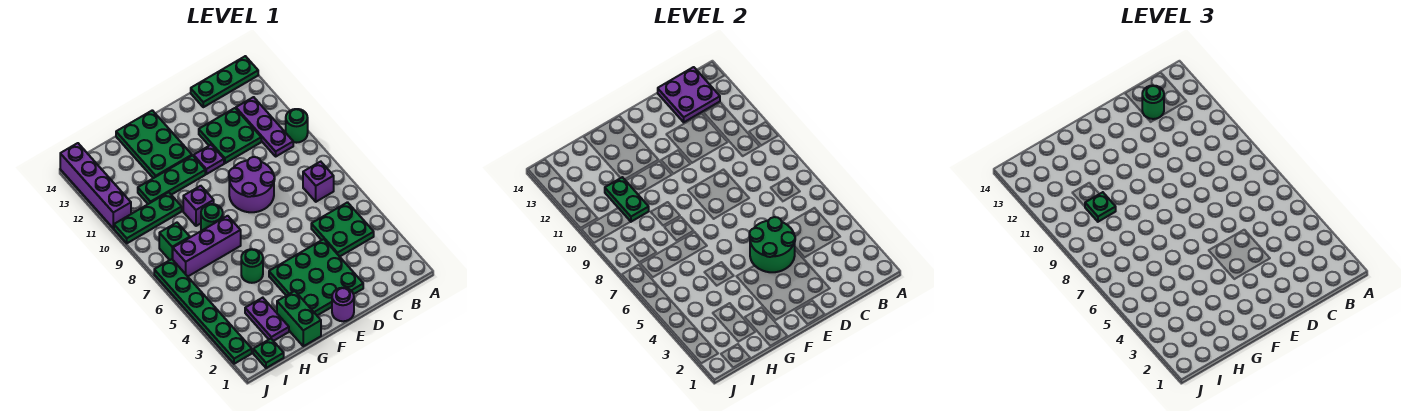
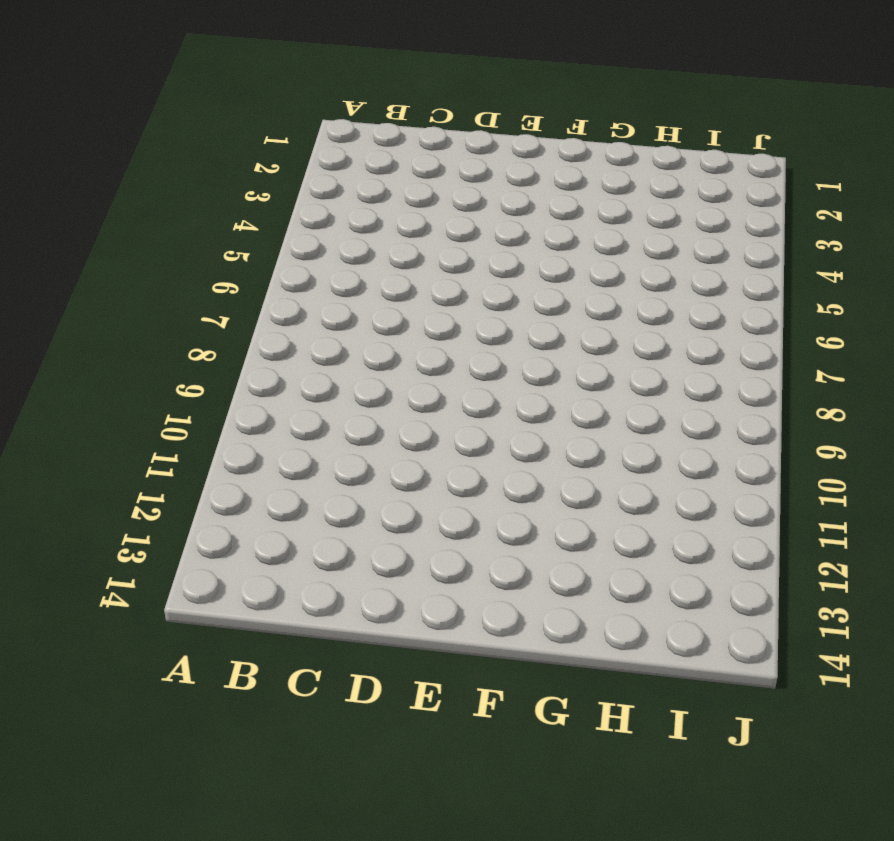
none -> green 1x1 round brick [286,109,308,143]
none -> green 1x3 plate [191,56,258,107]
none -> green 2x2 plate [311,202,374,257]

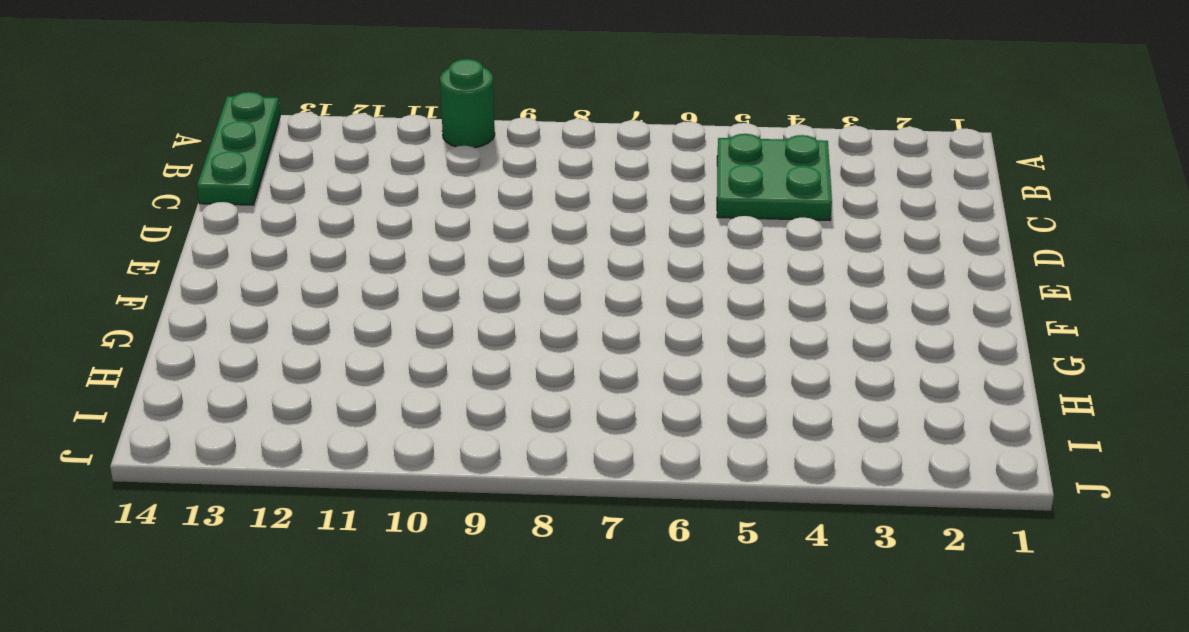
none -> purple 1x1 brick [303,162,334,202]
none -> purple 1x3 plate [236,97,293,156]
none -> green 2x2 plate [199,108,261,163]

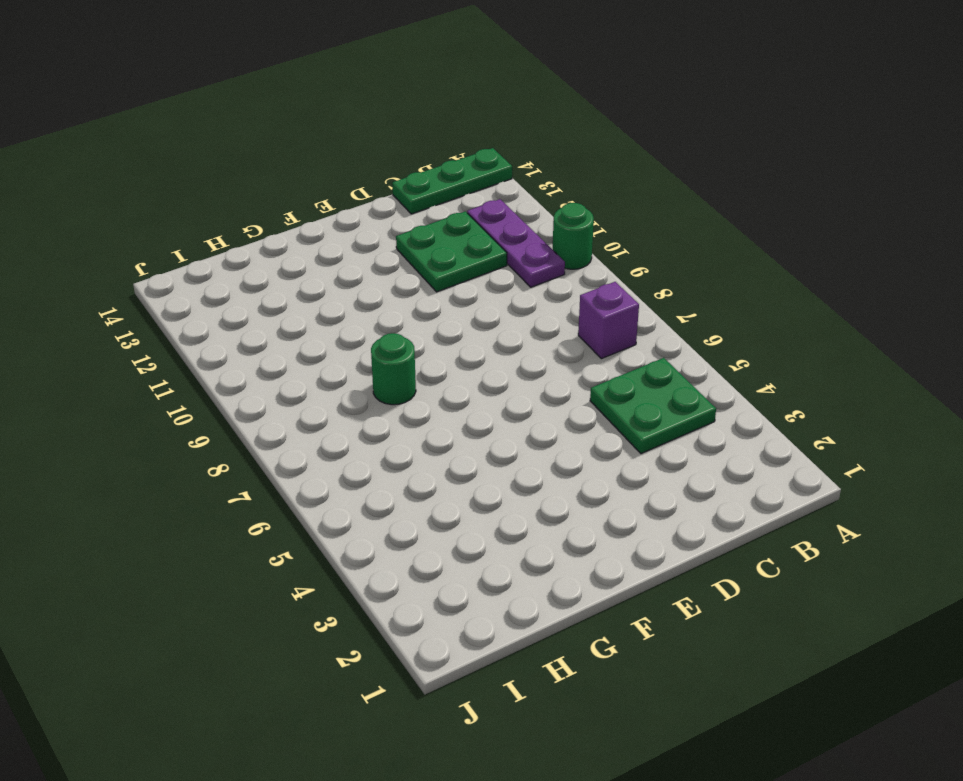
none -> green 3x3 plate [269,239,363,315]
none -> purple 2x2 round brick [229,157,275,212]
none -> purple 1x1 round brick [332,288,354,321]

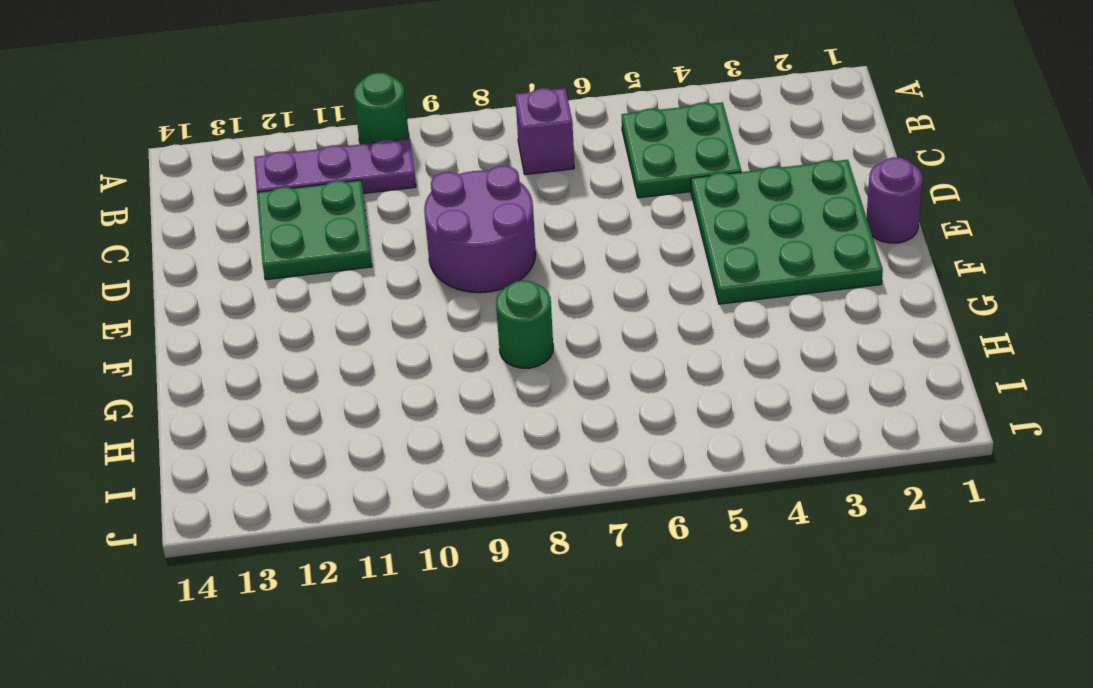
none -> green 1x3 plate [191,56,258,107]
none -> purple 1x1 plate [194,145,224,174]
none -> green 1x3 plate [138,156,205,204]

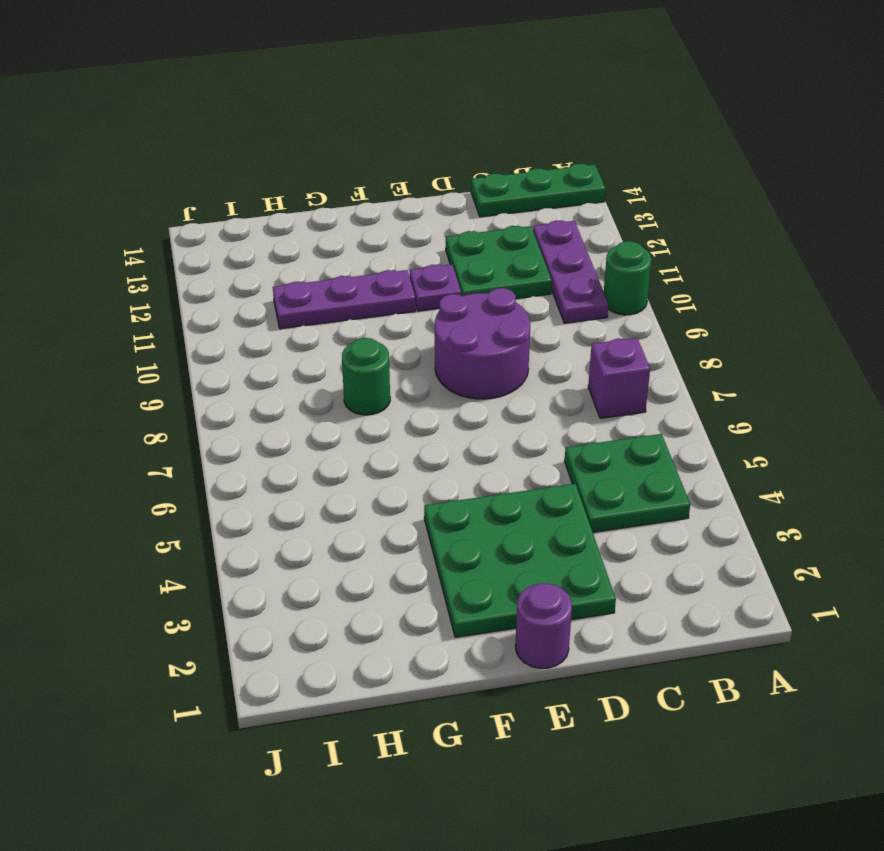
purple 1x3 plate [273,270,416,329] -> green 1x3 plate [138,156,205,204]
none -> green 2x3 plate [116,110,192,178]
none -> green 1x2 brick [277,291,321,346]
none -> green 1x1 round brick [241,249,263,283]

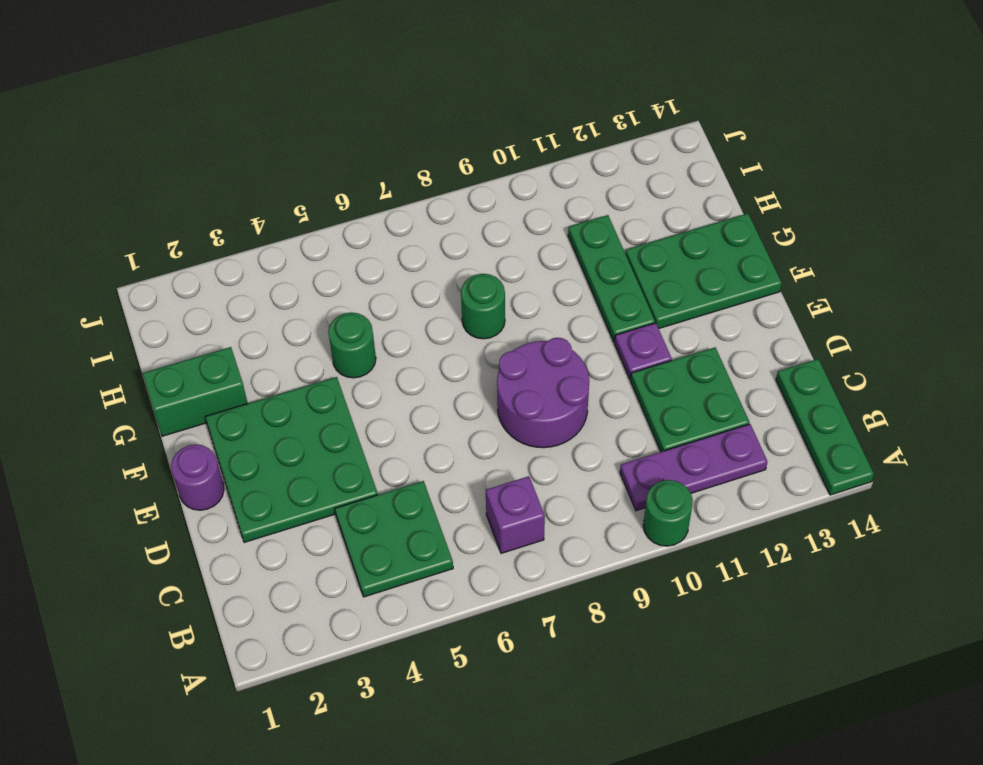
none -> purple 1x3 brick [172,216,241,276]
none -> purple 1x1 brick [183,186,214,226]
none -> purple 1x2 plate [245,298,289,341]

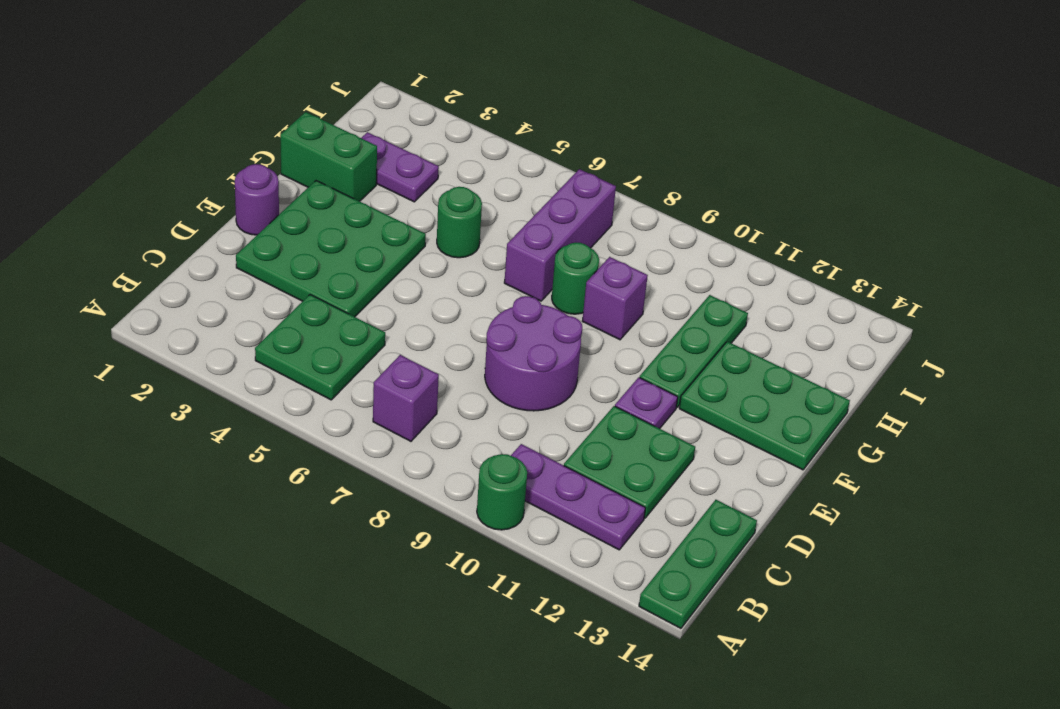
none -> green 1x3 plate [114,192,182,243]
none -> green 1x1 plate [253,339,284,368]
none -> green 1x1 brick [159,223,190,260]

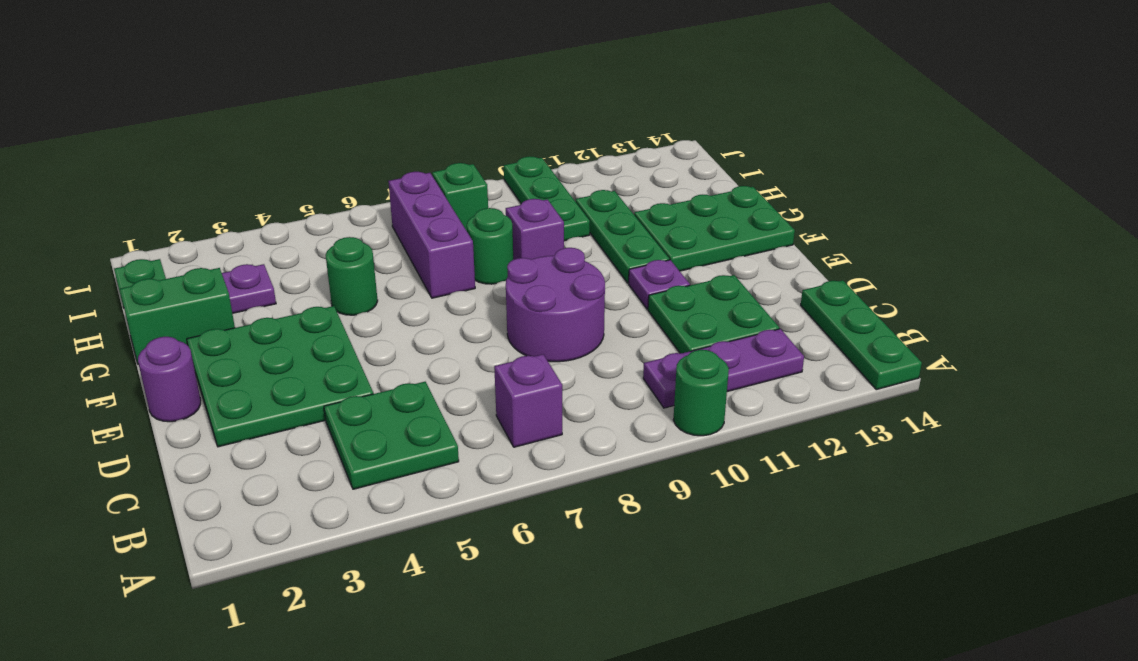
none -> green 1x6 plate [154,259,252,364]
none -> purple 1x4 brick [60,143,131,228]
none -> purple 2x2 plate [658,67,720,122]

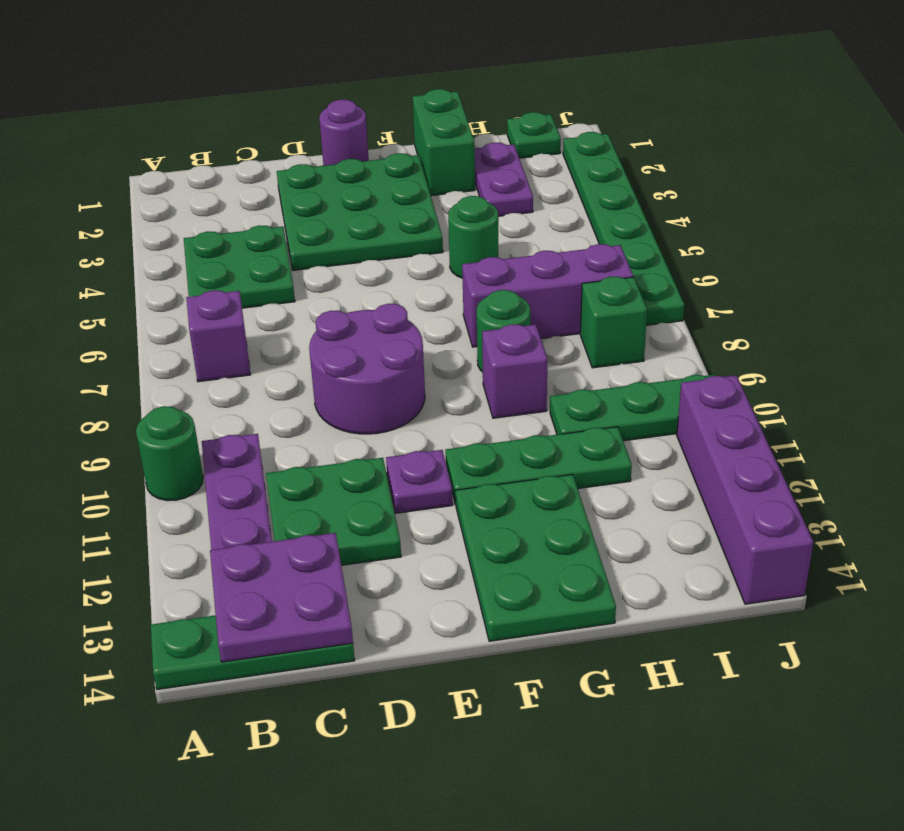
none -> green 2x2 round brick [749,217,795,272]
none -> green 1x2 plate [605,177,649,222]
none -> green 1x1 round brick [1142,85,1164,119]

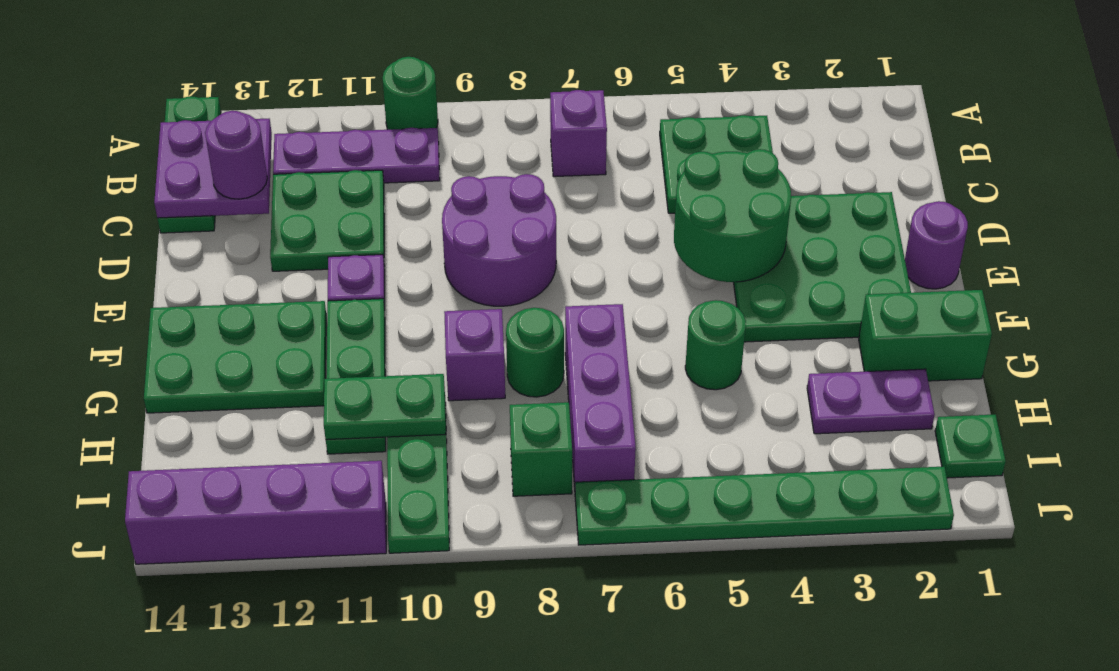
purple 1x1 round brick [205,111,267,199] -> green 1x1 round brick [1142,85,1164,119]
none -> green 1x1 plate [1085,192,1116,222]

